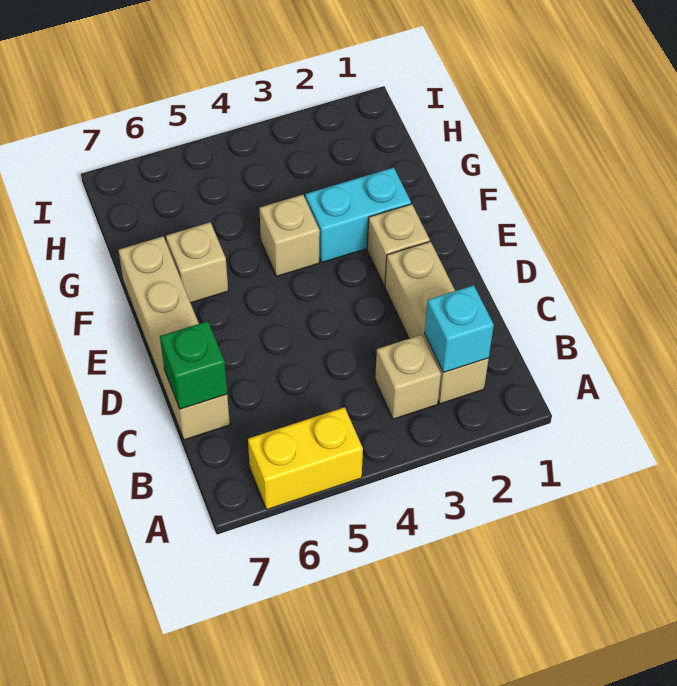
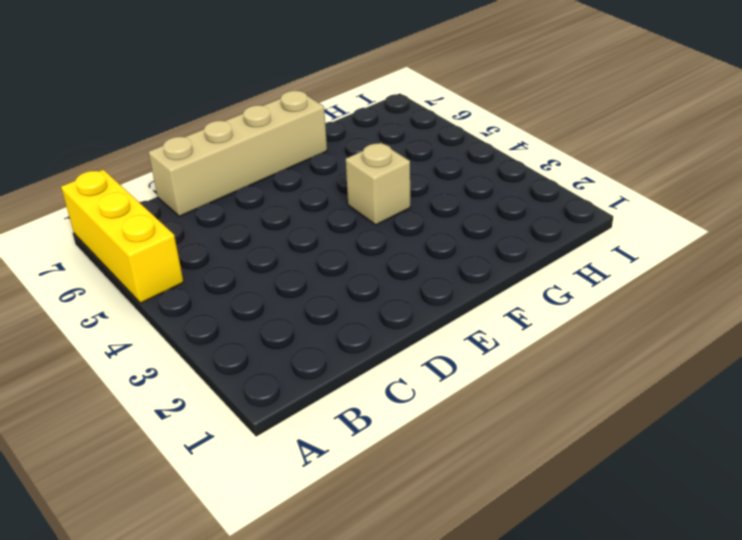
yellow 1x3 brick [61,170,183,303] -> yellow 1x2 brick [248,407,363,510]
none -> tan 1x3 brick [385,242,489,404]
none -> tan 1x1 brick [375,335,441,419]

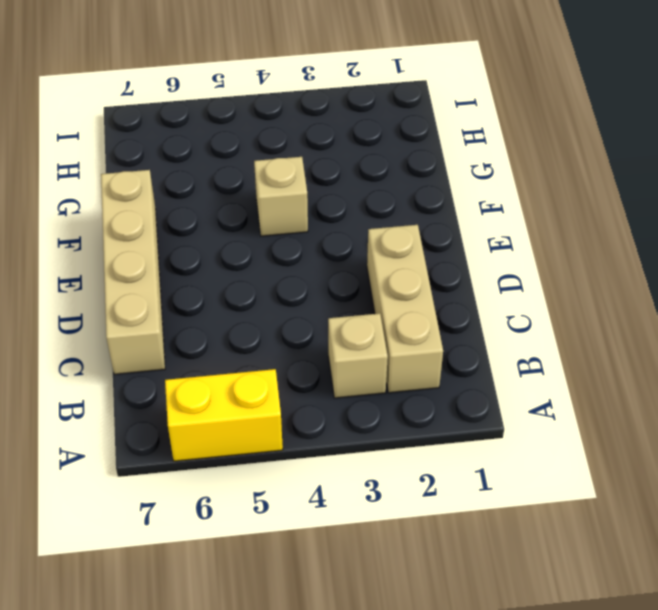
none -> tan 1x1 brick [367,204,430,286]
none -> cyan 1x2 brick [305,168,411,262]

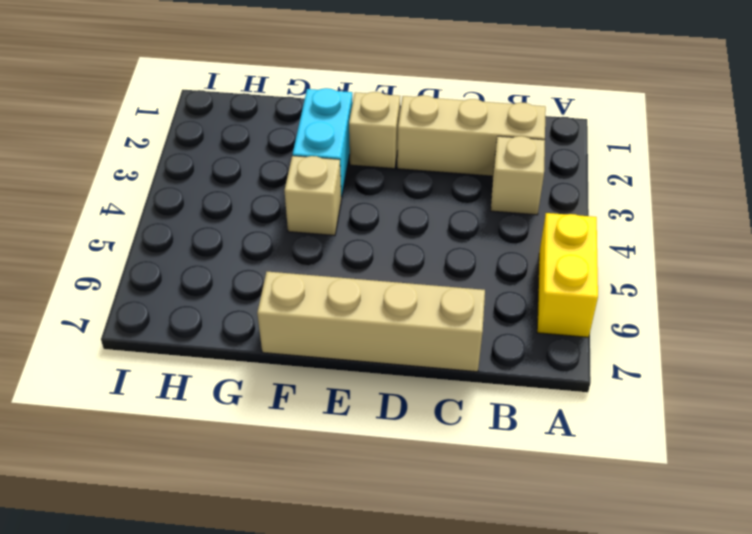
none -> tan 1x1 brick [166,222,228,303]
none -> cyan 1x1 brick [425,285,494,372]

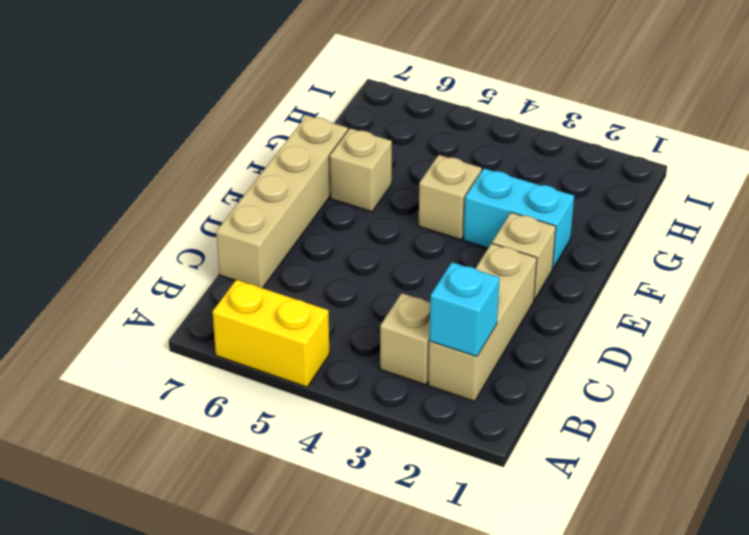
none -> green 1x1 brick [160,321,227,409]

